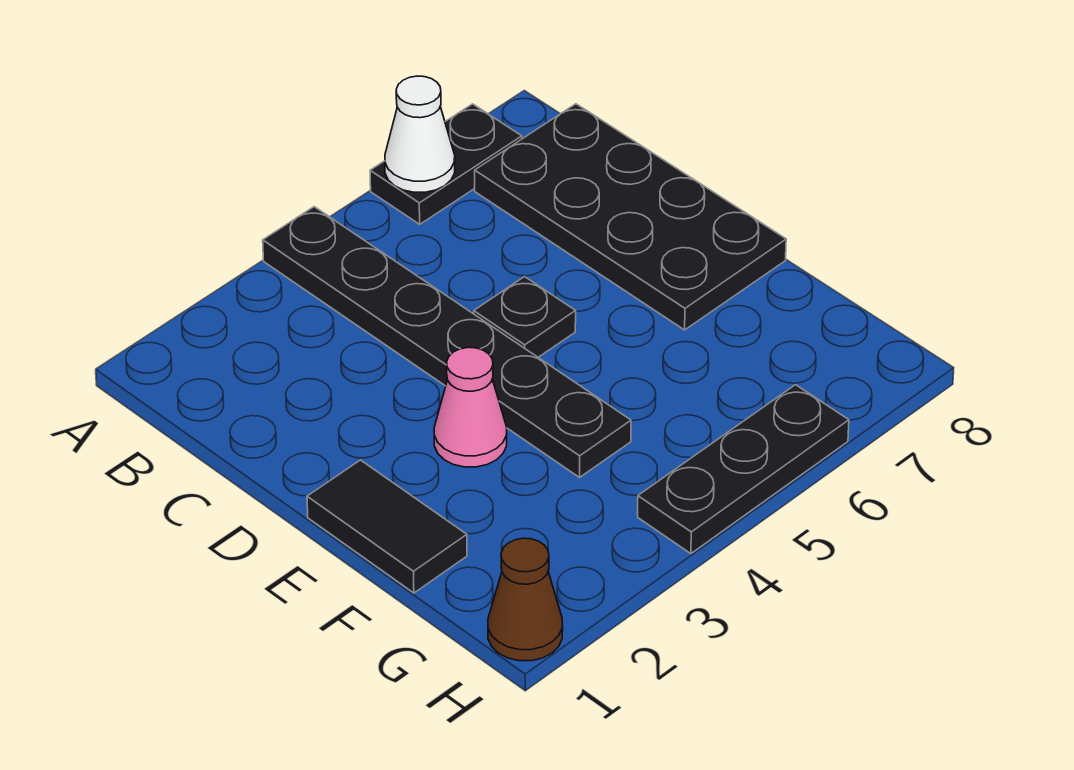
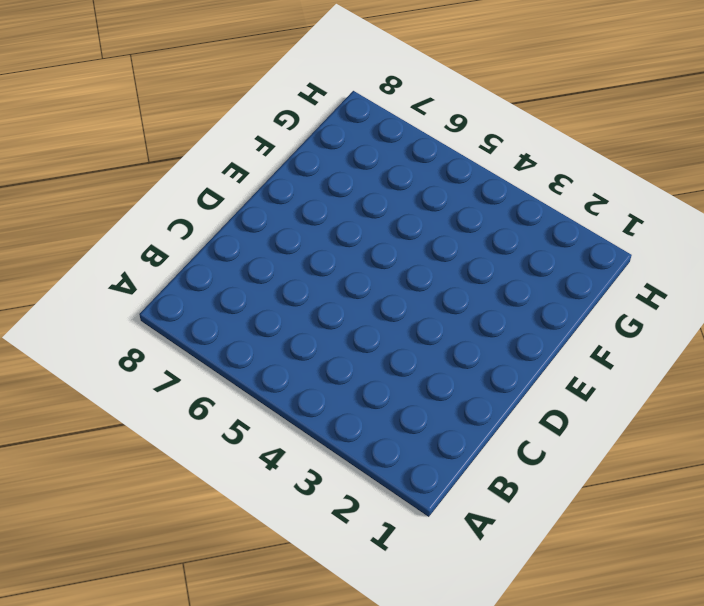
none -> black 1x6 plate [263,207,631,477]
none -> black 1x2 plate [370,104,522,224]

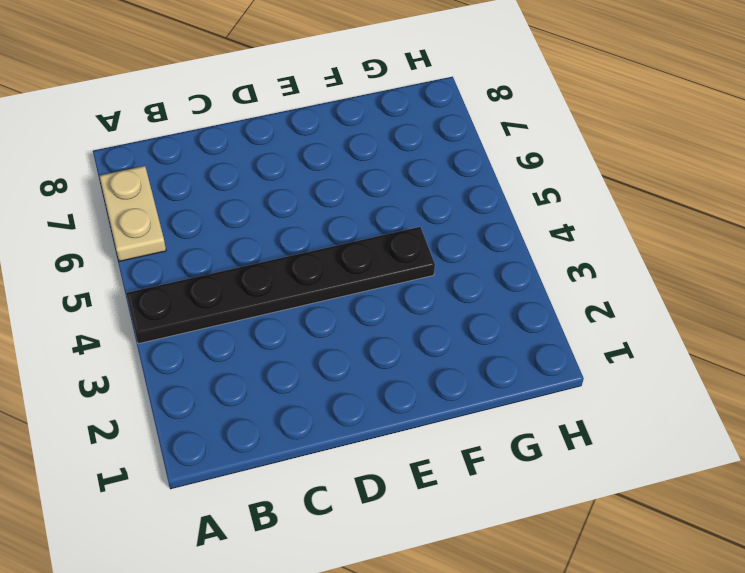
tan 1x2 plate [100,166,166,261] -> black 1x2 plate [370,104,522,224]
none -> black 2x4 plate [475,104,786,330]
none -> black 1x1 plate [474,277,576,357]

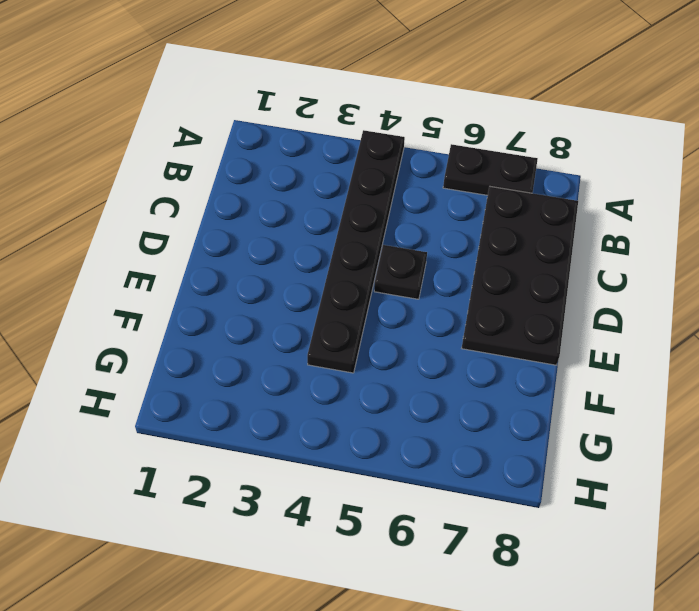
none -> black 1x2 tile [307,460,467,593]
none -> pink 1x1 cone [434,347,507,467]

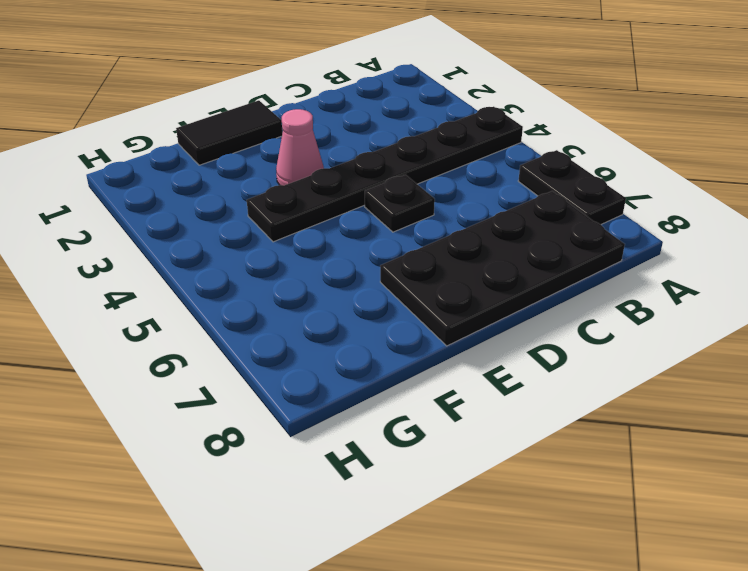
none -> brown 1x1 cone [488,538,563,661]
none -> black 1x3 plate [638,385,849,554]

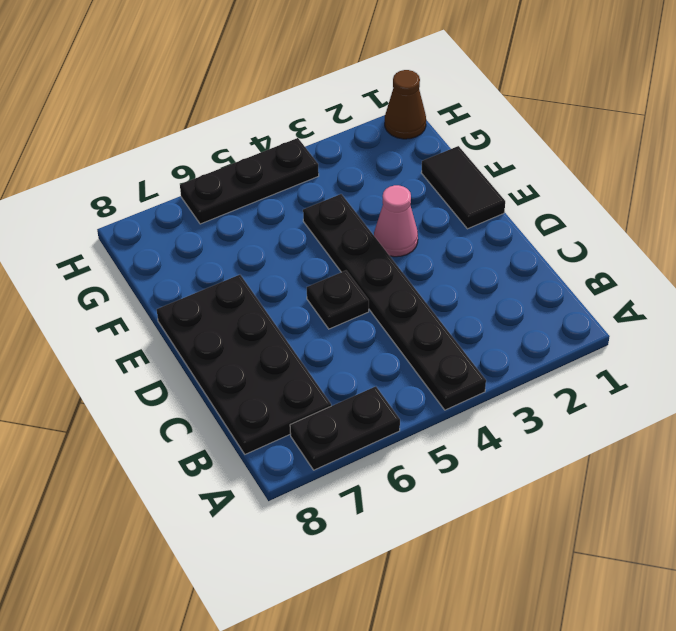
none -> white 1x1 cone [385,76,455,192]

